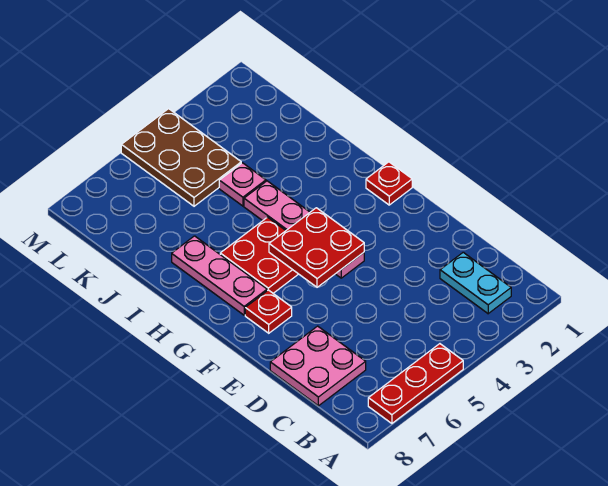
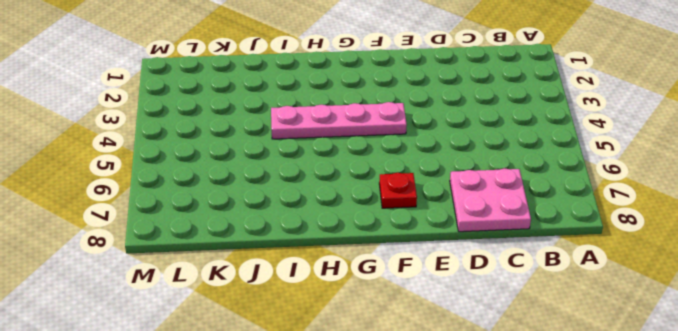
none -> red 1x3 plate [368,344,463,423]
none -> cyan 1x2 plate [440,252,511,314]

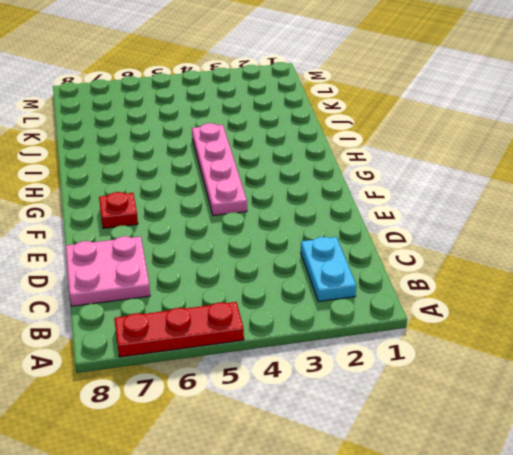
none -> red 1x1 plate [366,162,412,205]
none -> red 2x2 plate [220,217,298,293]

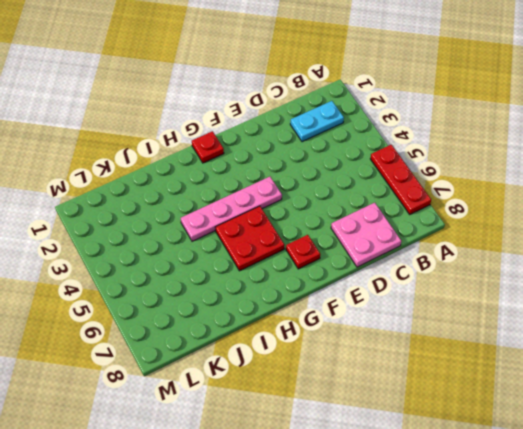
none -> pink 1x3 plate [172,236,267,315]
none -> pink 1x1 plate [219,163,266,206]

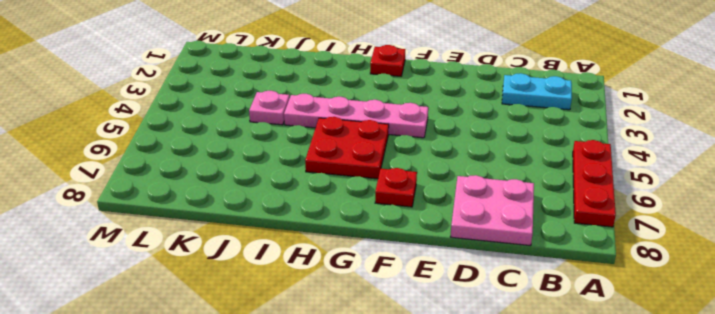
none -> pink 1x3 plate [172,236,267,315]
none -> brown 2x3 plate [121,109,241,206]

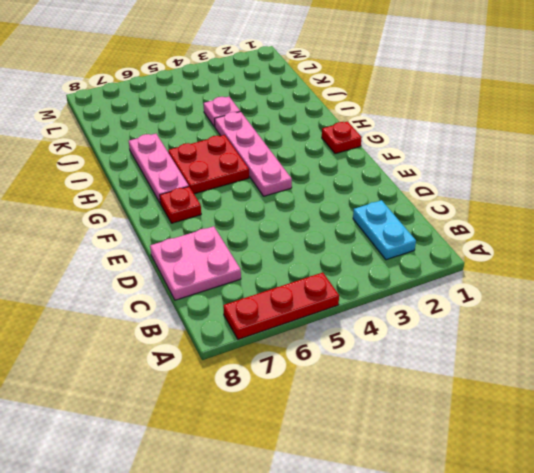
none -> brown 2x3 plate [121,109,241,206]
none -> red 2x2 plate [269,208,364,287]

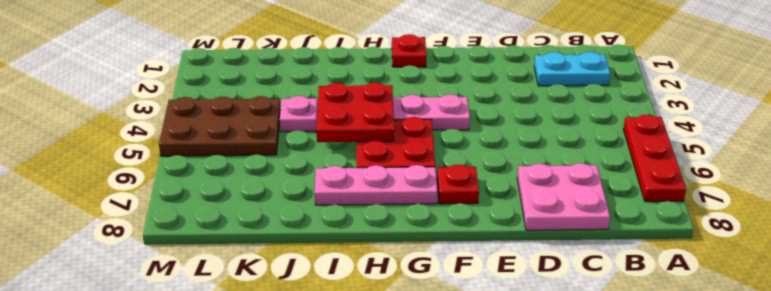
red 2x2 plate [317,83,394,142] -> red 2x2 plate moved to [269,208,364,287]

